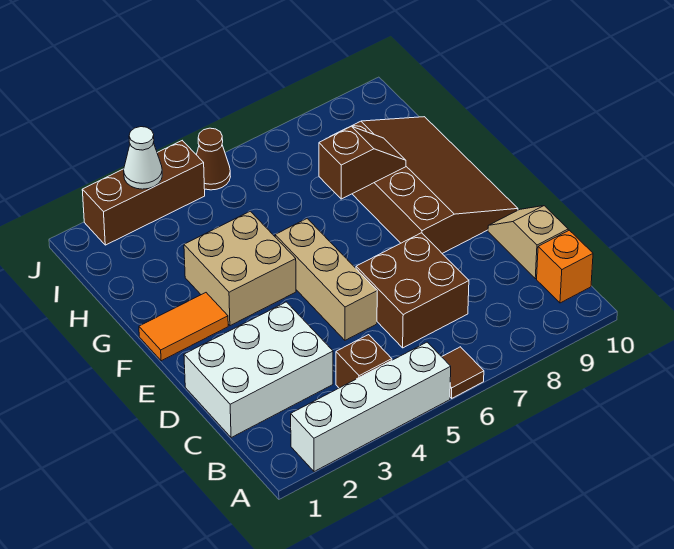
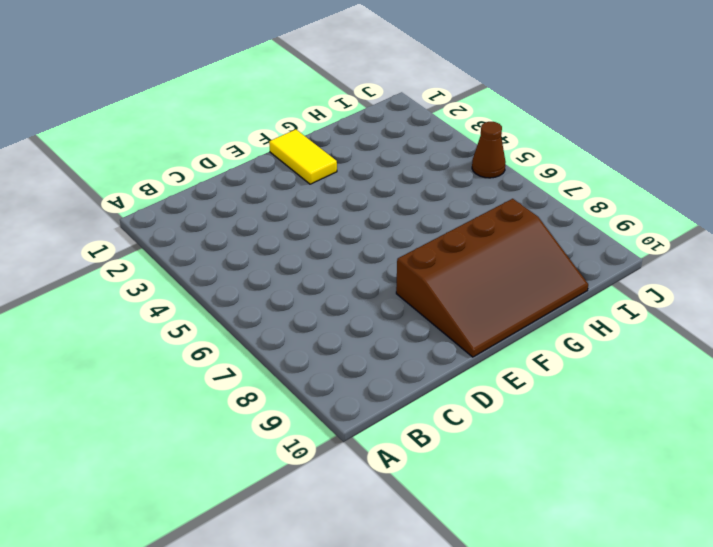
yellow 1x2 tile [269,130,337,184] -> orange 1x2 tile [139,293,228,361]
none -> white 1x4 brick [291,342,451,472]
none -> brown 1x1 tile [442,347,484,398]
none -> brown 1x1 brick [336,335,392,388]

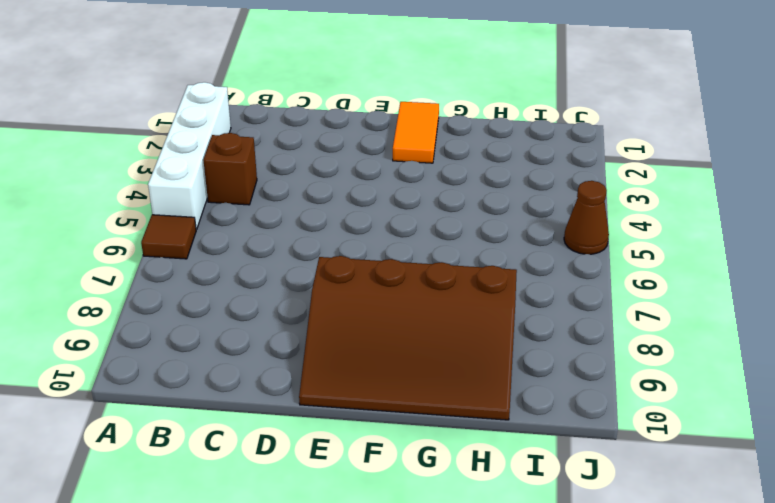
none -> orange 1x1 brick [537,230,593,303]
none -> white 2x3 brick [184,302,333,438]
none -> brown 2x2 brick [356,233,469,348]

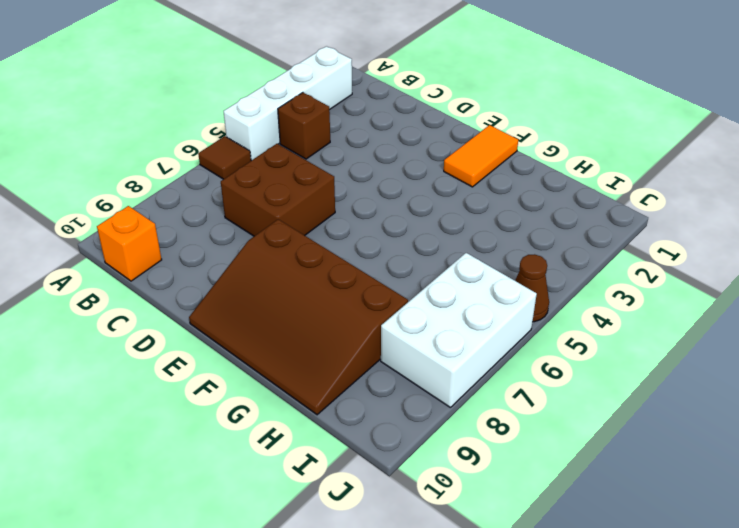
white 2x3 brick [381,253,537,408] -> white 2x3 brick moved to [184,302,333,438]
none -> tan 1x2 slope [488,206,568,279]
none -> tan 1x3 brick [275,219,377,340]
none -> tan 2x2 brick [184,211,296,326]

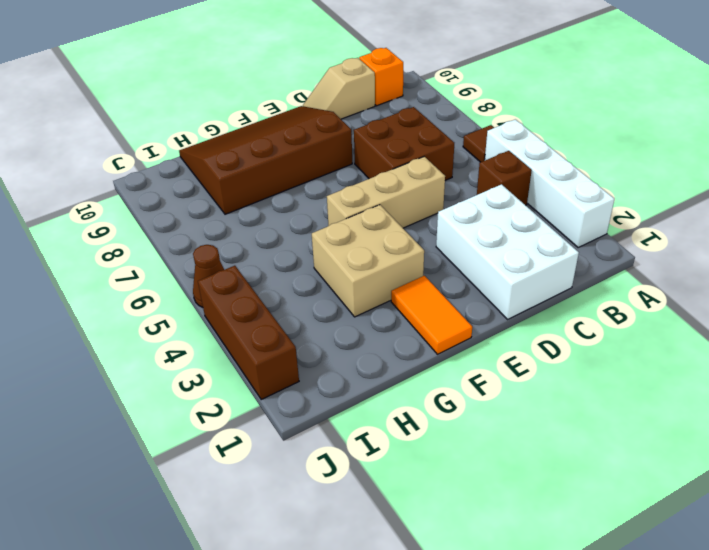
none -> brown 1x2 slope [319,126,406,199]
none -> white 1x1 cone [124,127,162,189]

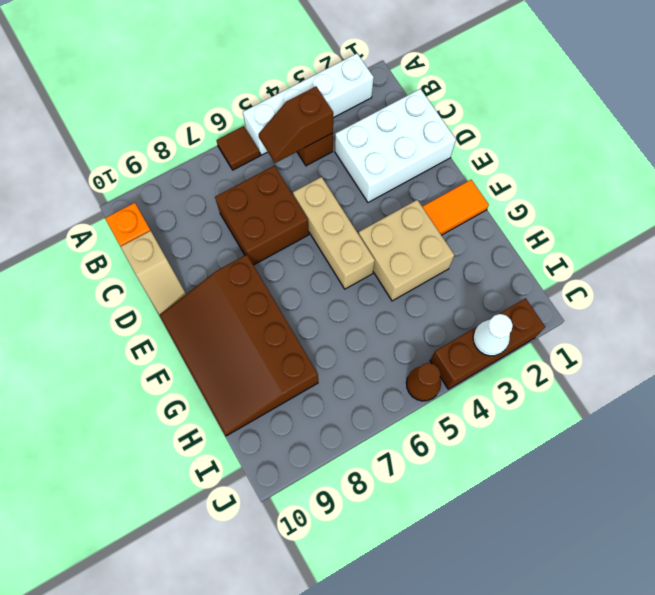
brown 1x2 slope [259,87,333,163] -> brown 1x2 slope moved to [319,126,406,199]

